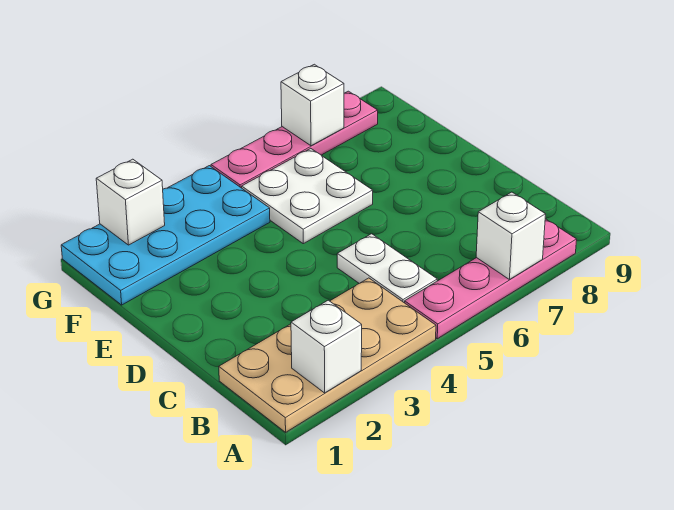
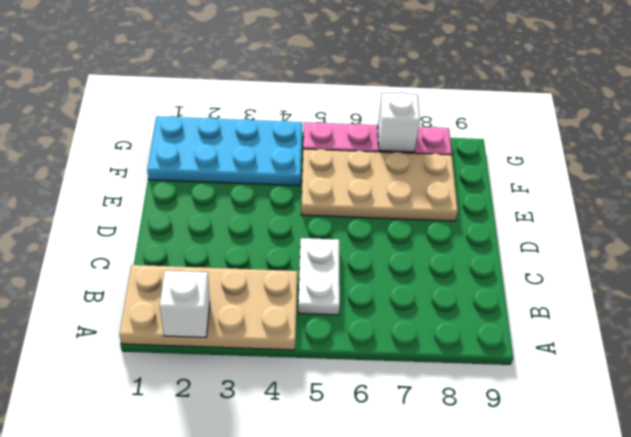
tan 2x4 plate [301,149,458,221] -> white 2x2 plate [242,148,373,244]
none -> pink 1x4 plate [405,219,577,339]
none -> white 1x1 brick [476,192,546,280]

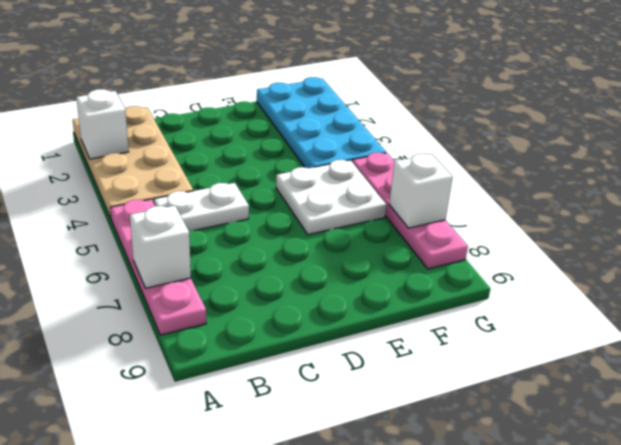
none -> white 1x1 brick [96,159,165,245]

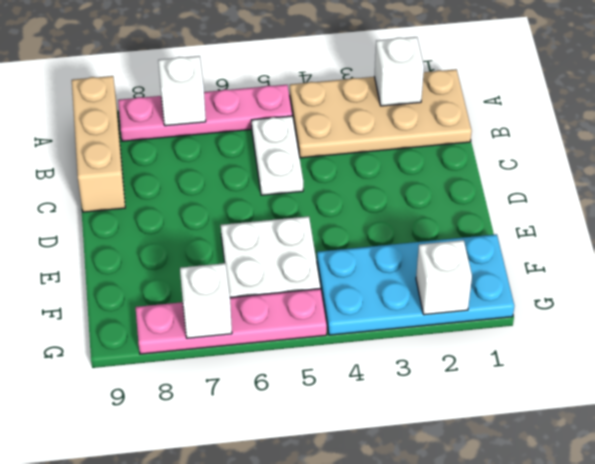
tan 1x3 brick [72,76,125,212] -> none

